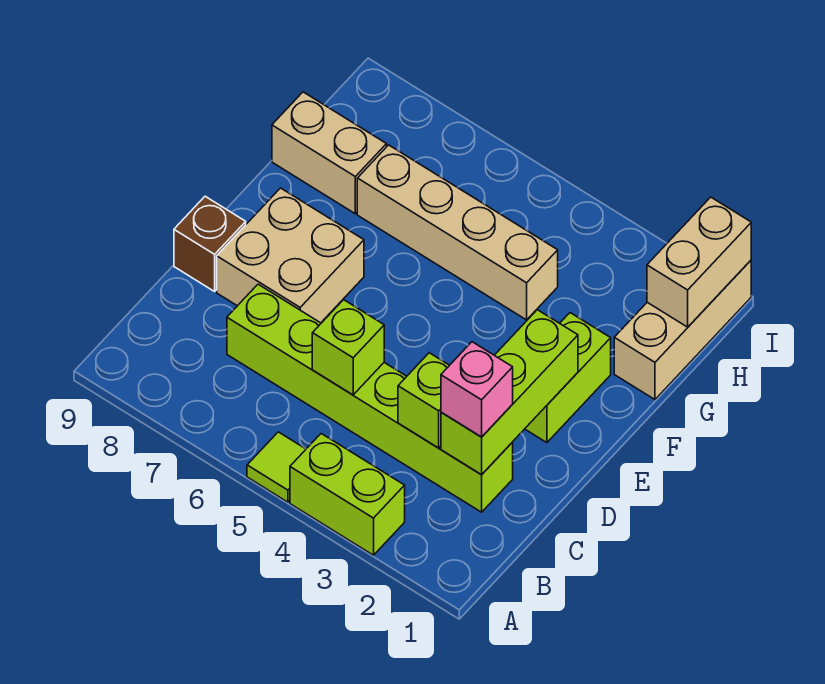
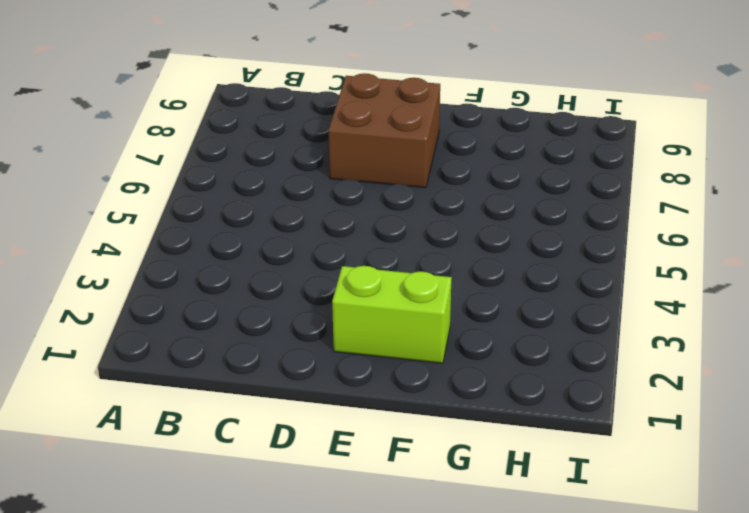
brown 2x2 brick [328,73,440,188] -> tan 2x2 brick [217,188,364,323]
none -> lime 1x2 brick [290,434,405,555]
none -> lime 1x1 tile [247,432,306,502]
none -> lime 1x6 brick [227,284,513,512]

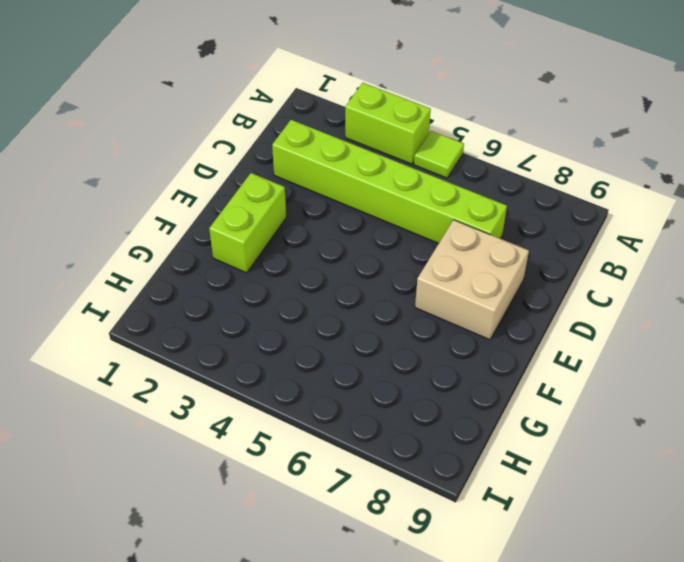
none -> brown 1x1 brick [174,196,246,291]
none -> tan 1x3 brick [614,261,751,399]
none -> tan 1x4 brick [357,145,558,320]

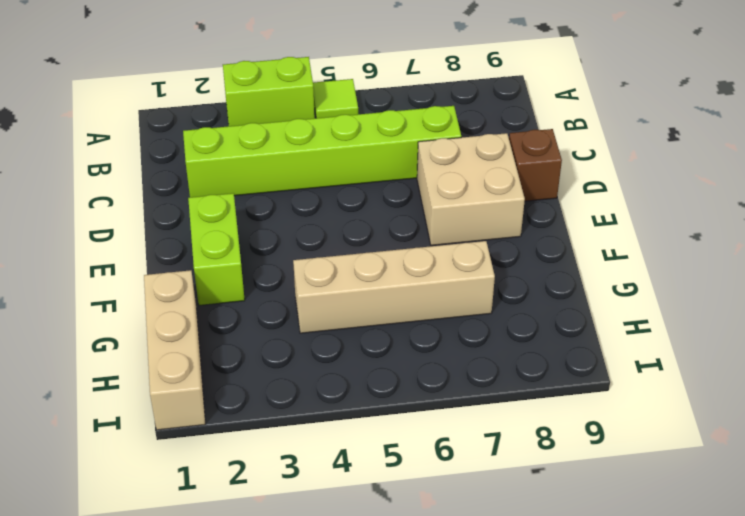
none -> tan 1x2 brick [272,92,387,214]
none -> lime 1x3 brick [441,310,578,475]
none -> lime 1x1 brick [398,353,449,448]

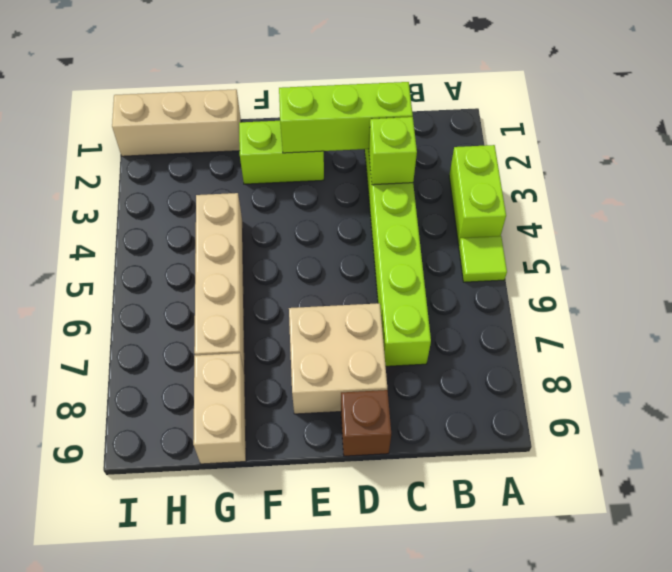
none -> lime 1x1 brick [312,300,384,395]
none -> tan 1x2 brick [647,197,751,327]
none -> pink 1x1 brick [441,342,513,437]

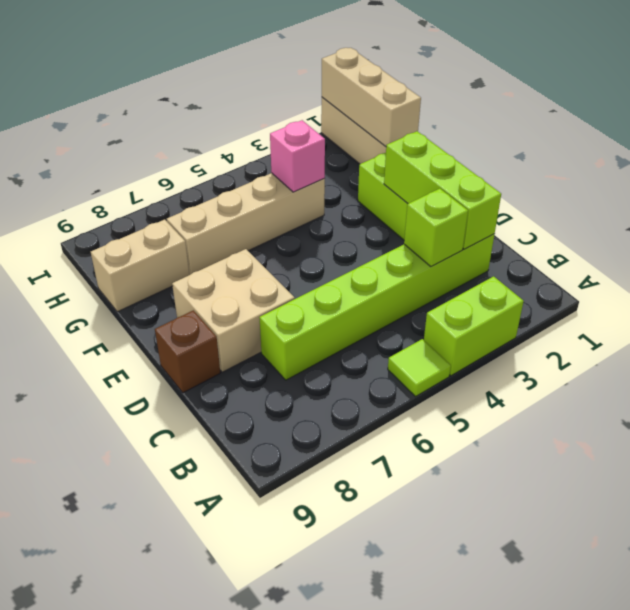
tan 1x3 brick [322,48,421,146] -> tan 1x2 brick [647,197,751,327]
pink 1x1 brick [270,120,325,192] -> pink 1x1 brick moved to [441,342,513,437]
none -> lime 1x1 brick [312,300,384,395]

